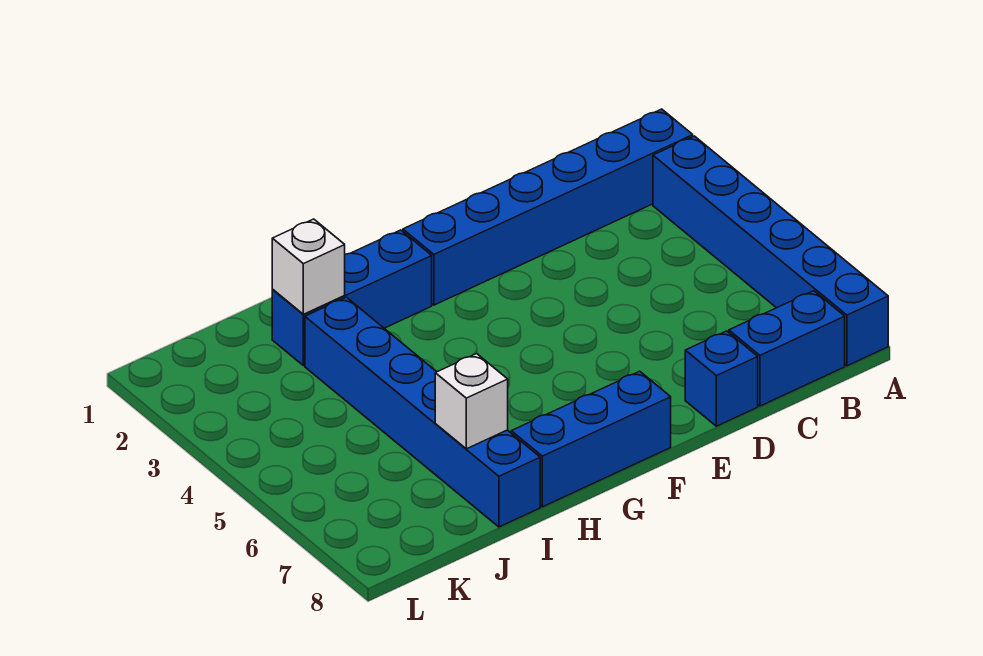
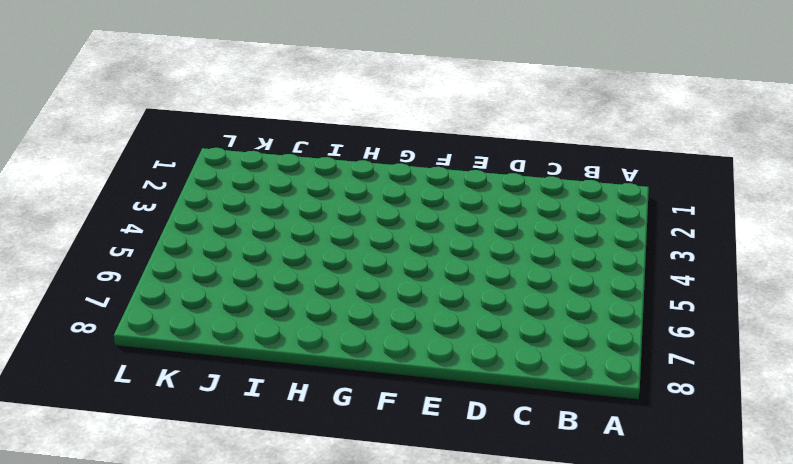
none -> blue 1x6 brick [403,109,693,305]
none -> blue 1x6 brick [653,136,888,366]

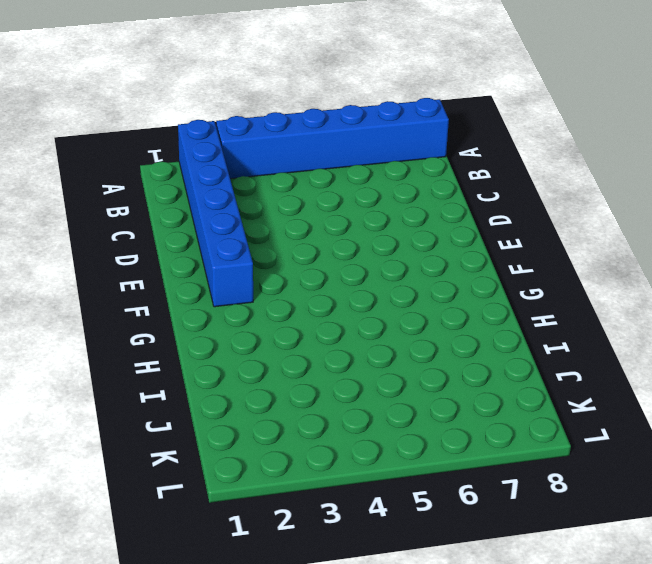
none -> blue 1x2 brick [729,291,845,406]
none -> blue 1x1 brick [685,331,758,426]

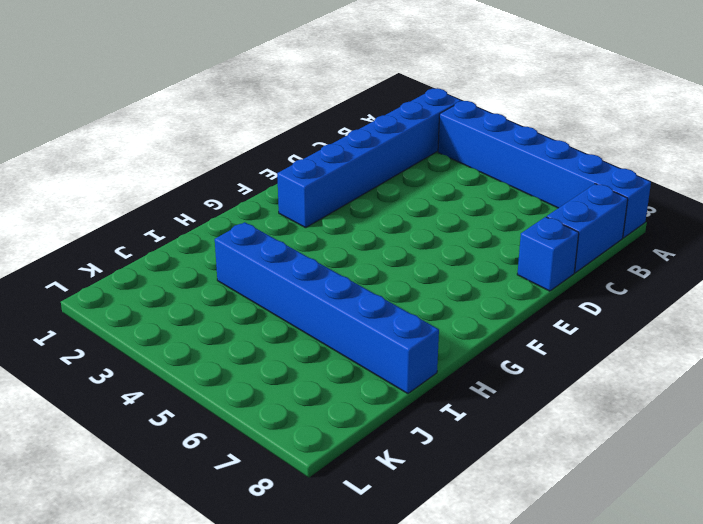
none -> blue 1x3 brick [511,371,671,507]
none -> blue 1x3 brick [272,230,432,366]

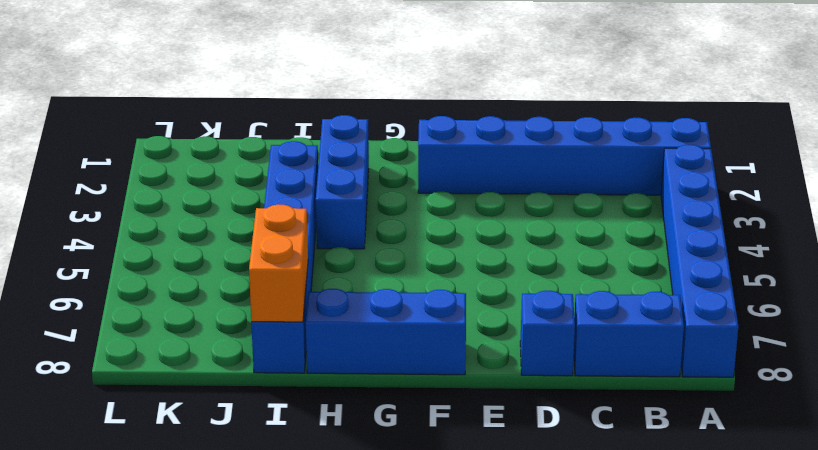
blue 1x3 brick [316,115,369,249] -> blue 1x3 brick turned to [272,230,432,366]
orange 1x2 brick [249,205,308,322] -> white 1x1 brick [435,354,508,449]
none -> white 1x1 brick [272,219,345,314]

